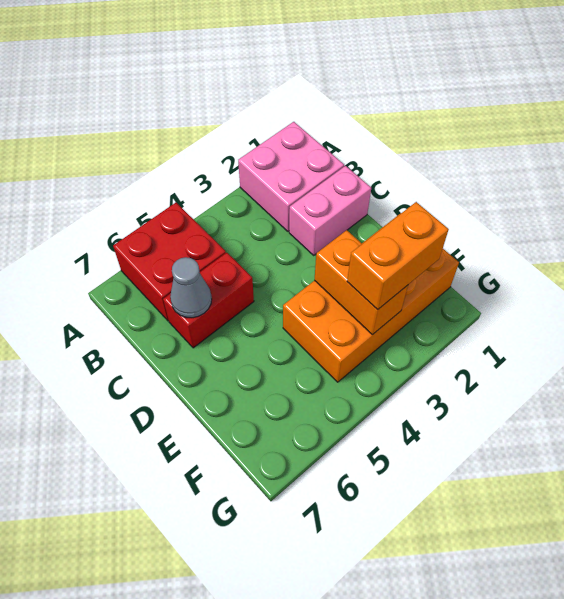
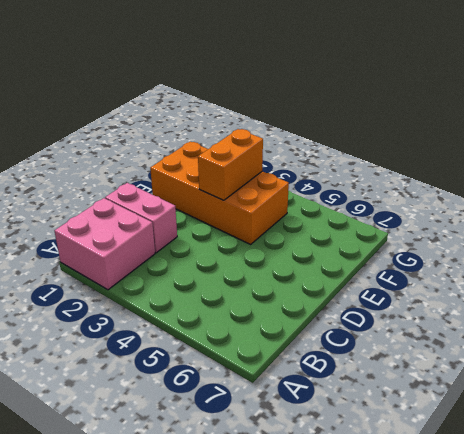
none -> red 2x2 brick [113,203,226,321]
none -> red 1x2 brick [163,253,254,348]

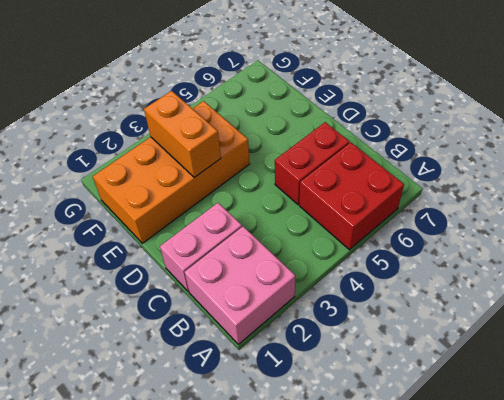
none -> grey 1x1 cone [170,257,212,318]
none -> orange 1x2 brick [347,202,449,310]

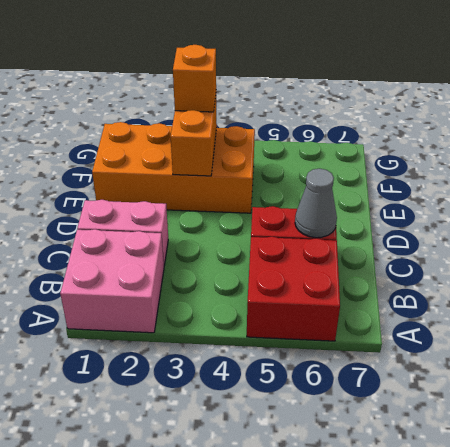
orange 1x1 brick [173,45,216,112] -> orange 1x2 brick [347,202,449,310]

